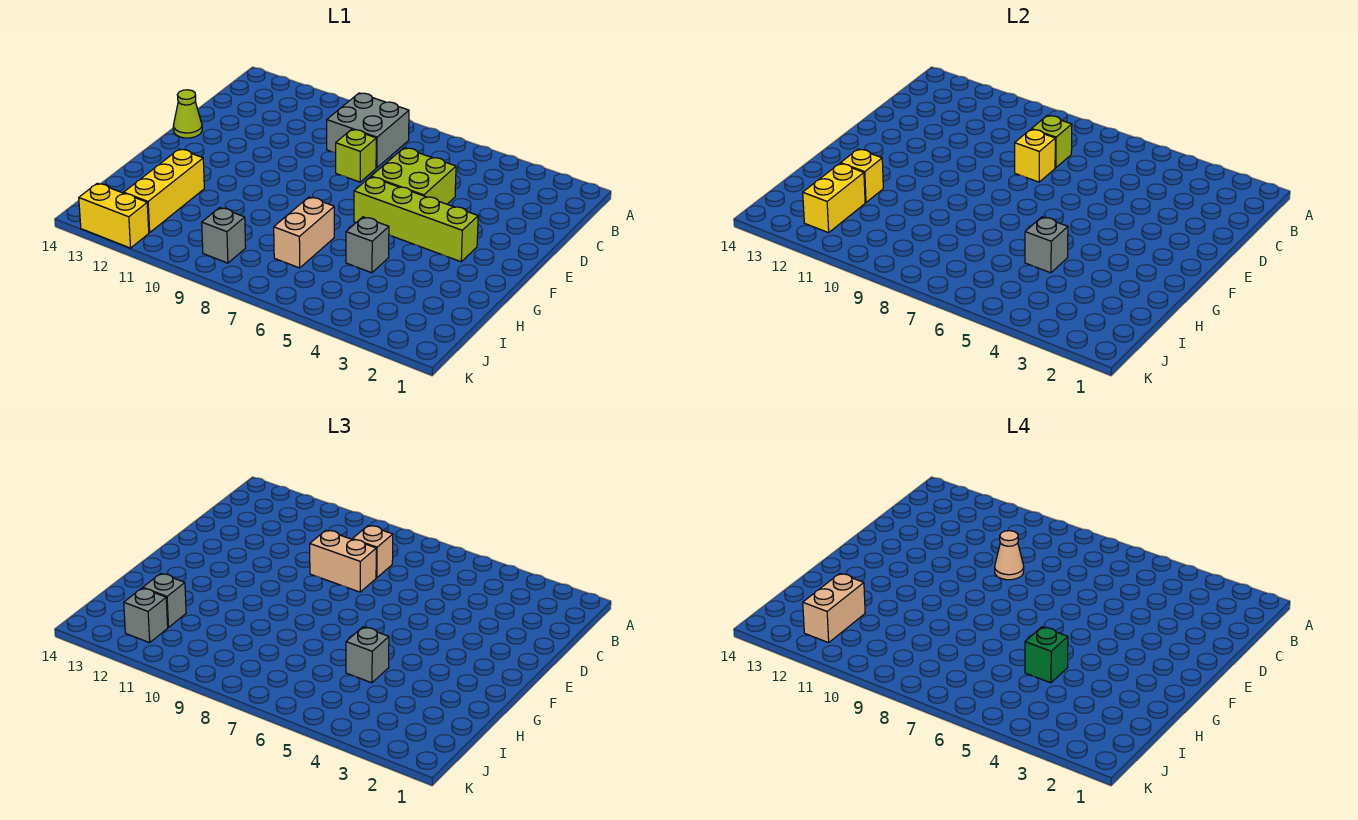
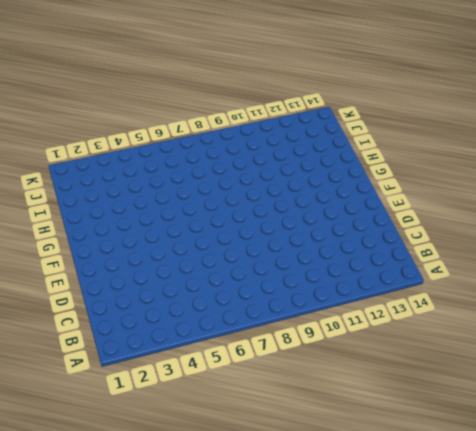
none -> grey 2x2 brick [327,93,409,168]
none -> lime 2x2 brick [371,148,456,204]
none -> lime 1x1 brick [336,129,376,182]

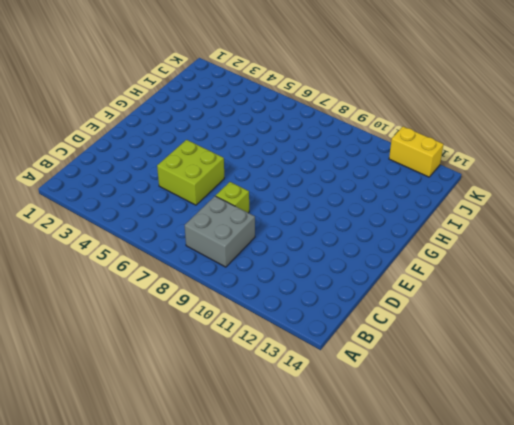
none -> lime 1x1 cone [173,90,202,138]
none -> lime 1x4 brick [354,177,478,262]
none -> grey 1x1 brick [346,217,389,273]

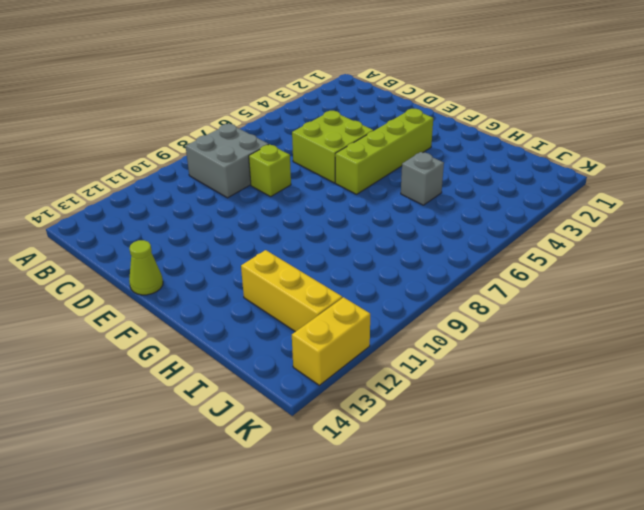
none -> tan 1x2 brick [274,197,334,268]
none -> grey 1x1 brick [202,208,246,263]
none -> lime 1x1 brick [1031,115,1072,168]

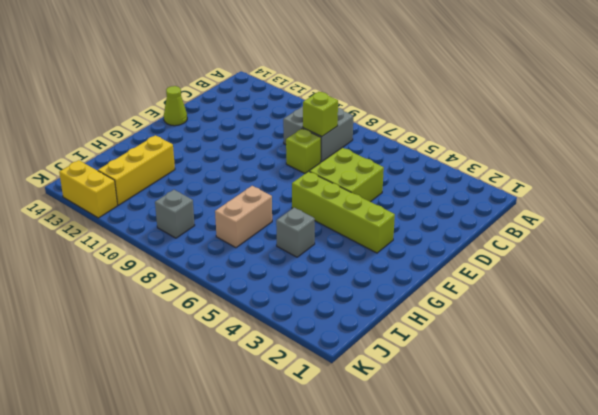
none -> yellow 1x1 brick [1015,129,1055,182]
none -> grey 1x1 brick [1025,217,1068,273]
none -> yellow 1x1 brick [841,149,883,202]

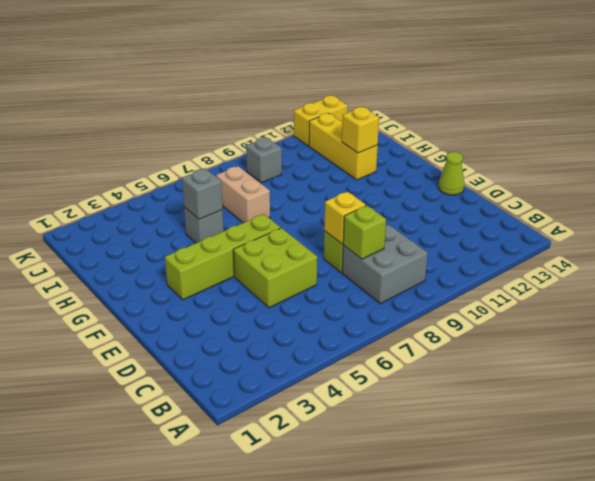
none -> yellow 1x2 brick [803,163,865,233]
none -> tan 1x1 brick [352,525,393,578]
none -> tan 1x2 brick [310,530,376,592]

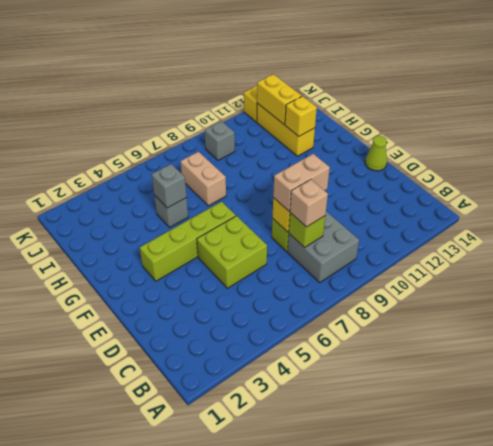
none -> grey 1x1 brick [346,627,389,683]
none -> grey 1x1 brick [143,573,186,627]
none -> grey 1x1 brick [124,588,168,643]

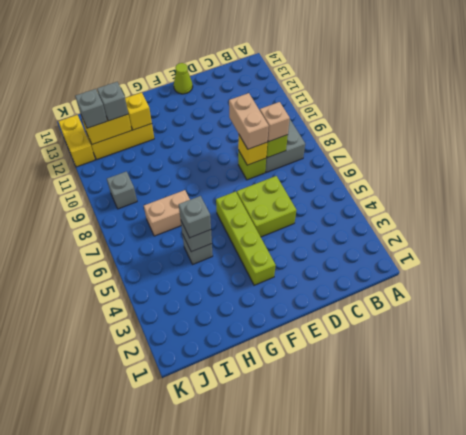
none -> tan 1x1 cone [995,531,1024,580]
none -> green 1x1 brick [1025,627,1068,683]
none -> tan 1x2 brick [803,573,865,643]

